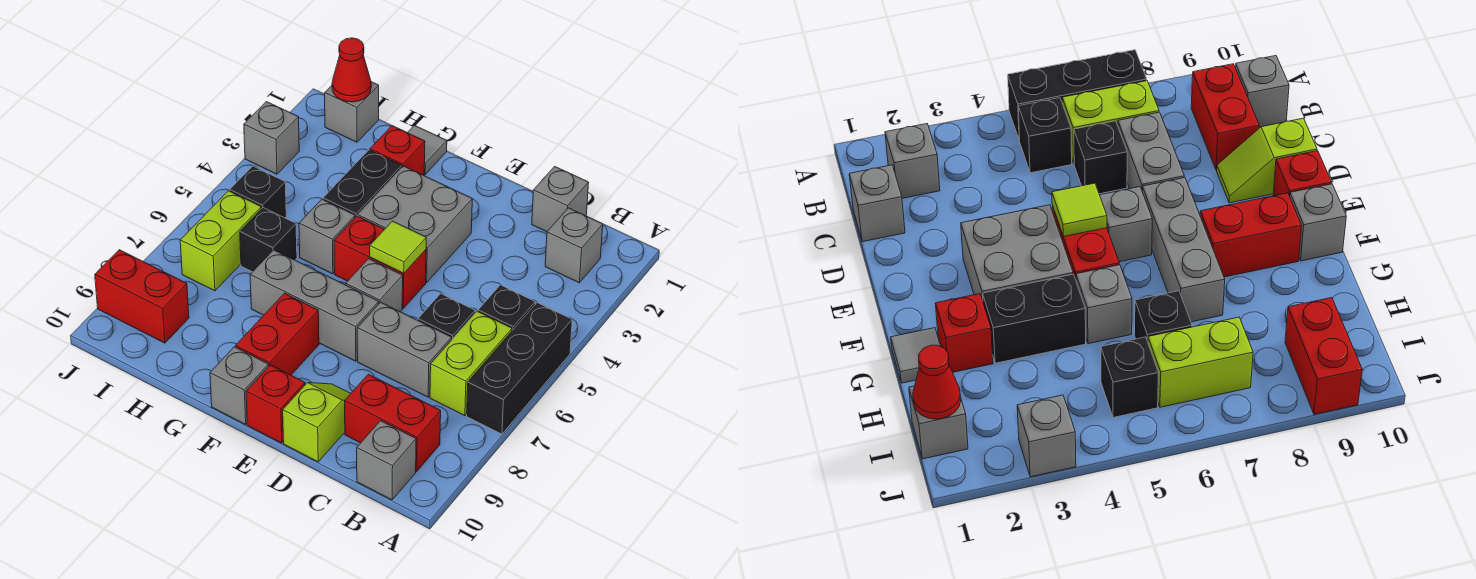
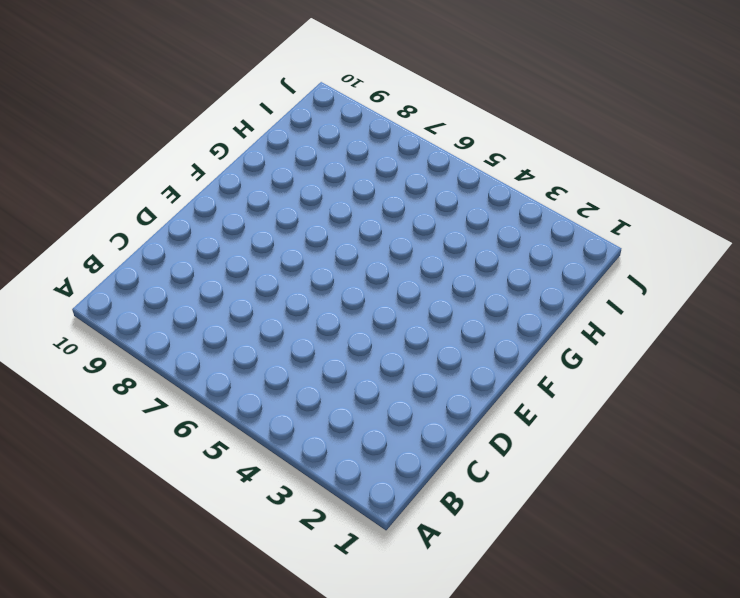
none -> black 1x3 brick [467,302,572,434]
none -> grey 1x1 brick [545,208,603,283]
none -> black 1x1 brick [478,285,535,331]

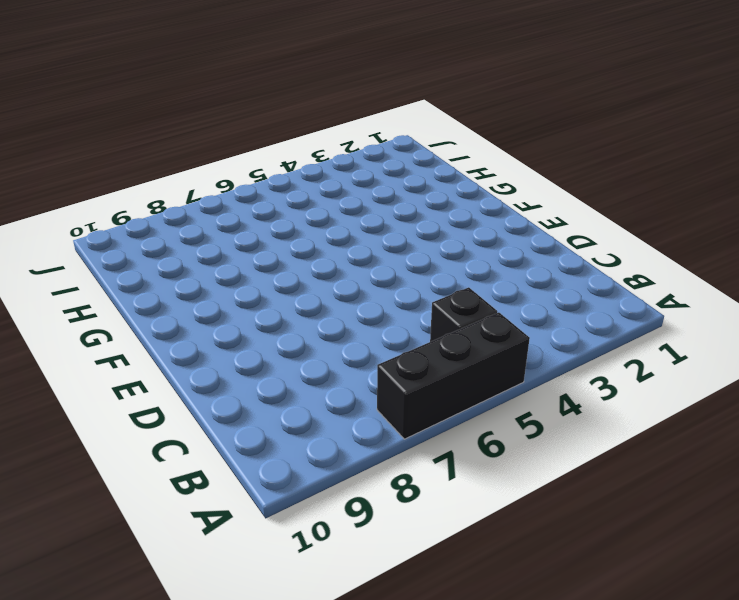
none -> grey 1x1 brick [545,208,603,283]
none -> lime 1x2 brick [430,311,512,416]
none -> red 1x2 brick [345,374,441,471]

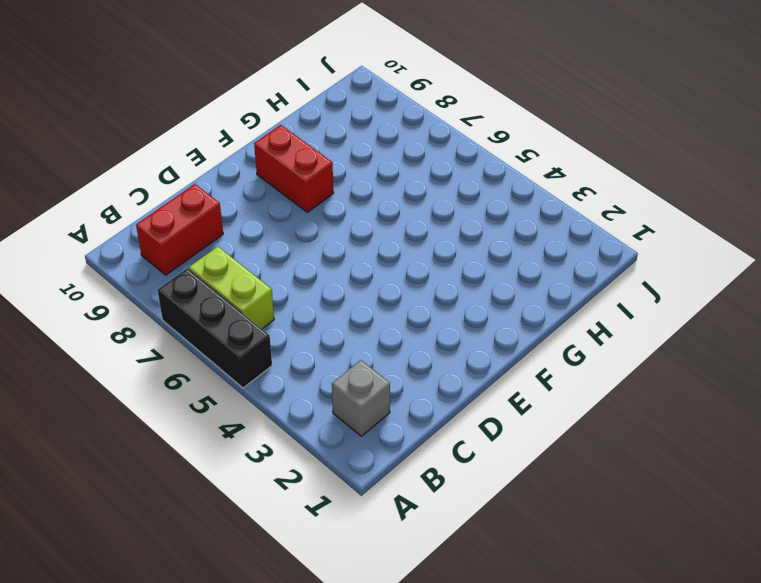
none -> black 1x1 brick [478,285,535,331]
none -> grey 1x1 brick [357,421,416,500]
none -> grey 1x1 brick [532,166,589,232]

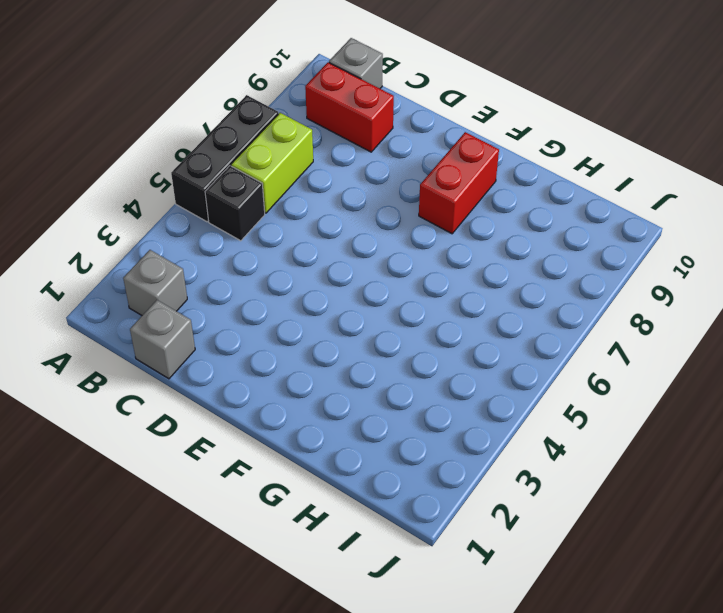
none -> black 1x1 brick [418,294,475,339]
none -> grey 1x2 brick [357,302,452,397]
none -> lime 1x2 slope [283,383,351,462]

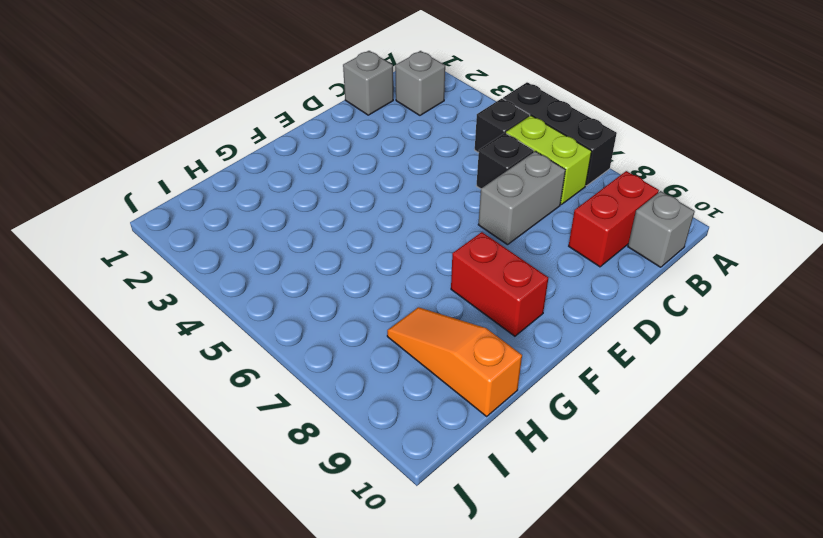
orange 1x3 slope [387,307,522,416] -> none
none -> lime 1x2 slope [283,383,351,462]
none -> grey 2x2 brick [358,166,472,282]
none -> red 1x2 brick [334,216,426,308]

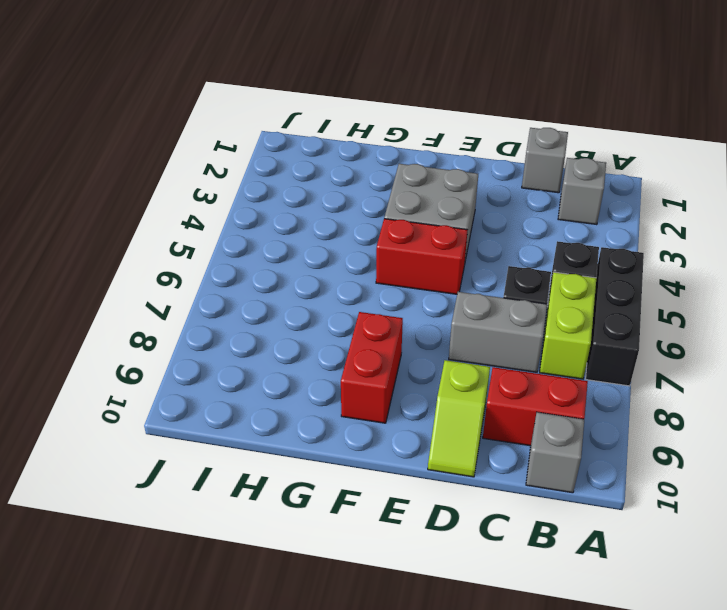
lime 1x2 slope [428,360,490,477] -> lime 1x2 slope turned to [283,383,351,462]
none -> grey 1x1 brick [346,259,403,312]
none -> grey 1x3 brick [250,250,379,361]
none -> red 1x1 brick [246,365,305,443]

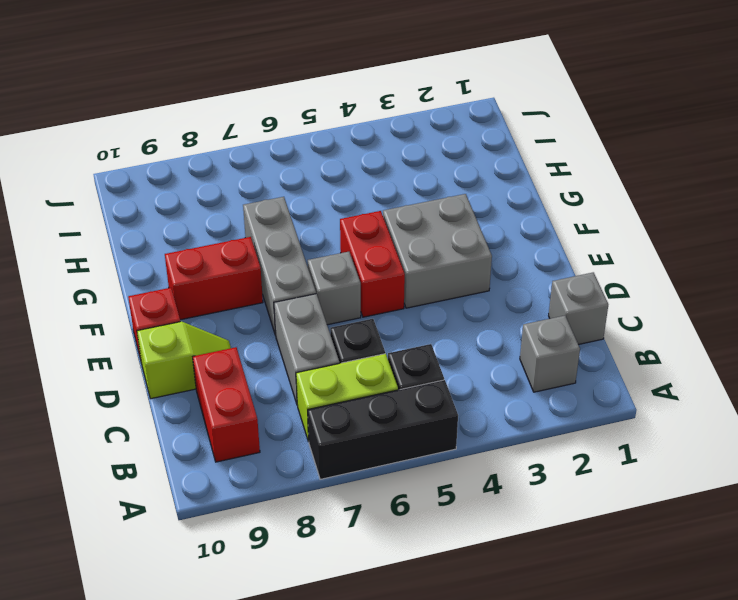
none -> grey 1x1 brick [357,421,416,500]
none -> grey 1x1 brick [210,347,269,424]
none -> grey 1x1 tile [407,125,447,174]

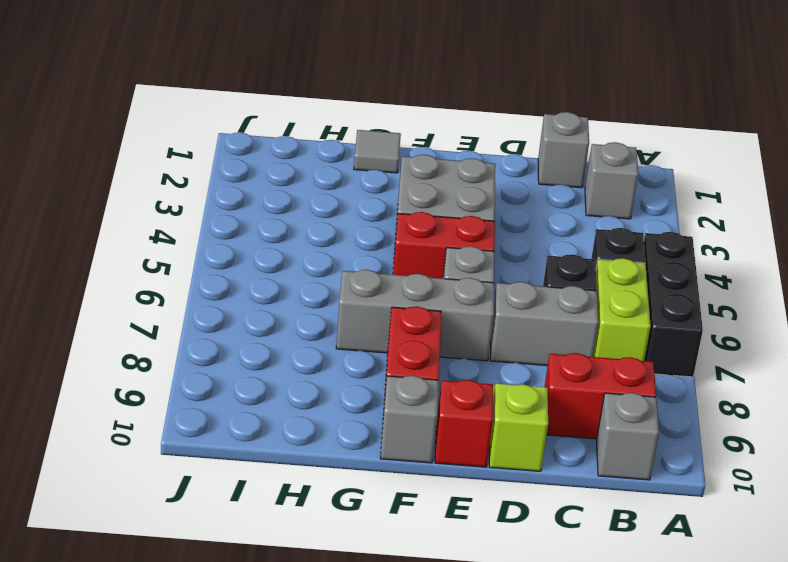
none -> red 1x1 brick [370,126,425,175]
none -> black 1x2 brick [323,150,402,217]
none -> grey 1x1 brick [299,199,355,274]

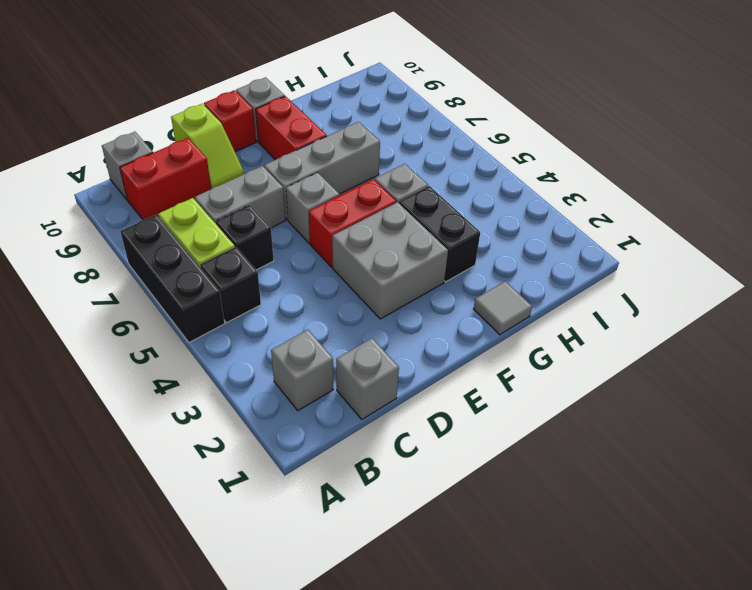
none -> red 1x1 brick [370,126,425,175]
none -> black 1x1 brick [240,208,297,272]
none -> grey 1x1 brick [325,82,379,142]

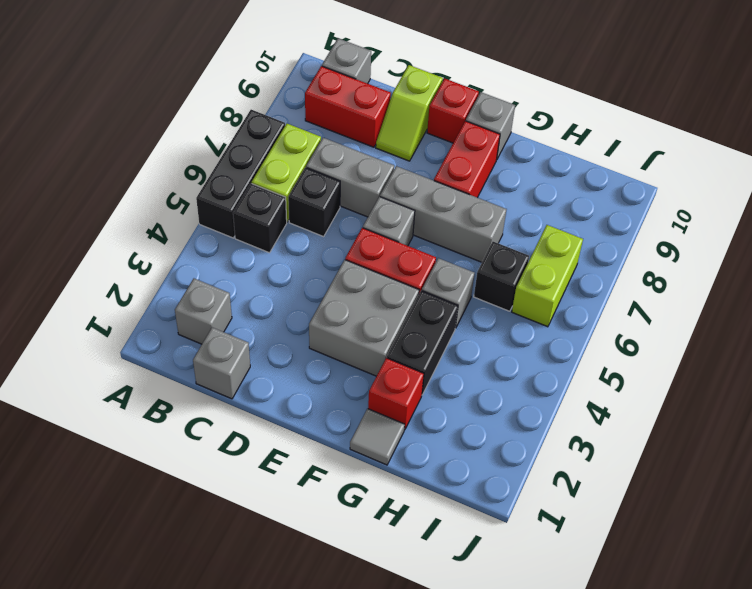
none -> grey 1x1 brick [325,82,379,142]
none -> black 1x1 brick [230,166,286,218]
none -> red 1x2 brick [95,250,189,343]

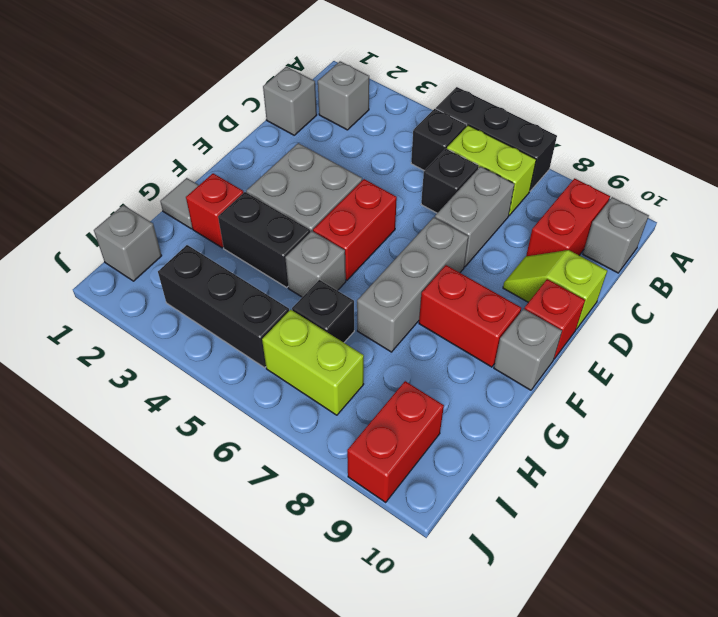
black 1x3 brick [158,245,289,368] -> black 1x1 brick [230,166,286,218]
none -> grey 1x1 brick [346,259,403,312]
none -> grey 1x1 brick [244,102,299,174]
none -> lime 1x1 tile [370,221,426,273]

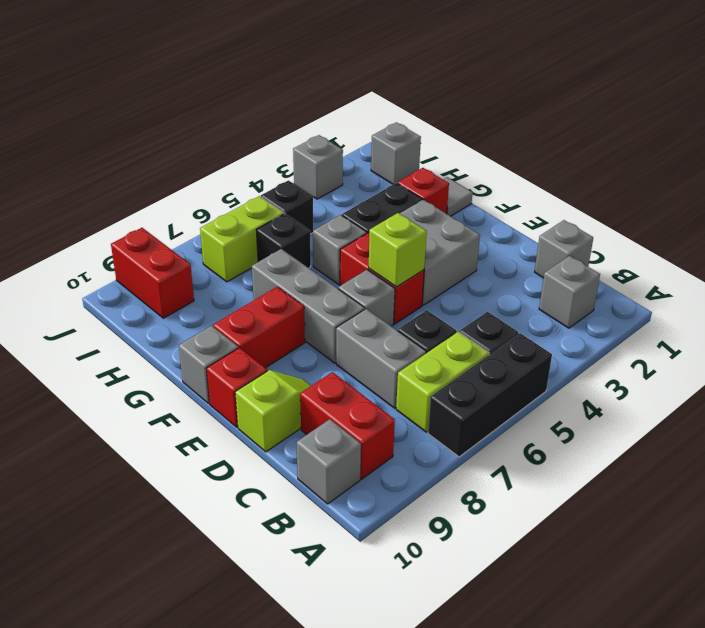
lime 1x1 brick [369,213,427,287] -> lime 1x1 tile [370,221,426,273]
none -> red 1x1 cone [332,38,371,102]

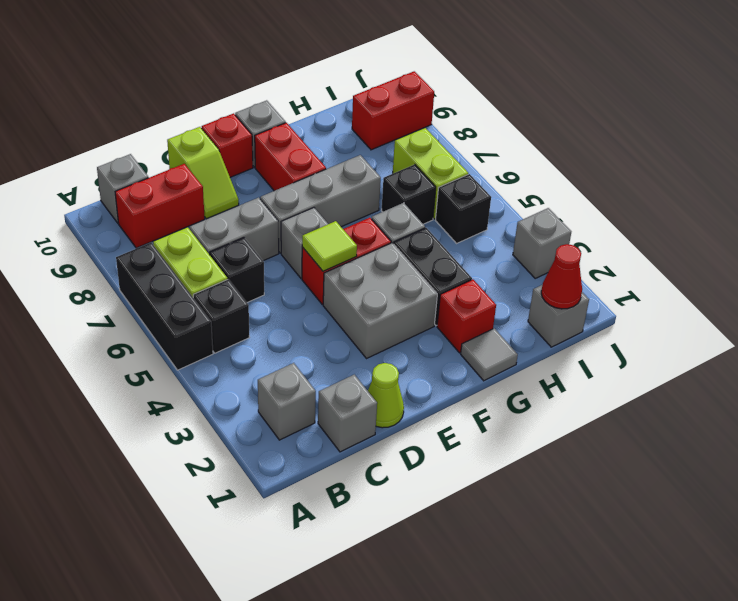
lime 1x1 cone [368,363,404,428] -> none

